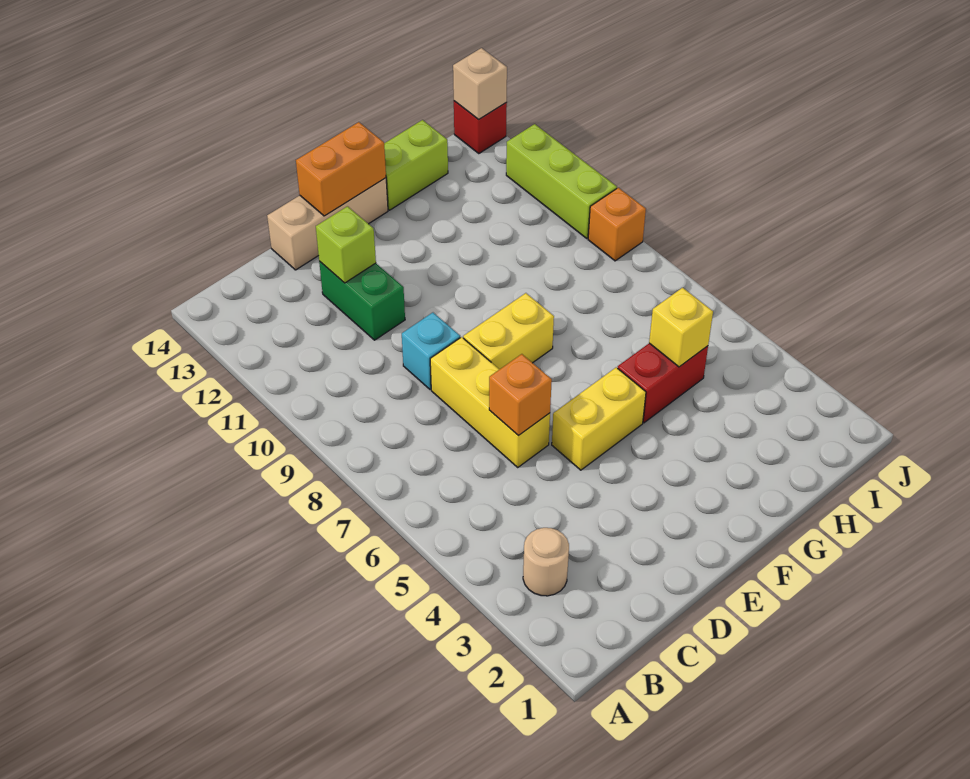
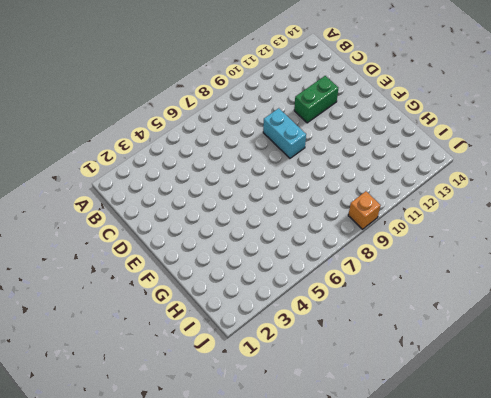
cyan 1x2 brick [263,108,306,158] -> cyan 1x1 brick [402,313,460,389]
none -> tan 1x1 round brick [523,528,569,596]
none -> yellow 1x3 brick [430,337,550,467]
none -> tan 1x3 brick [267,178,388,270]

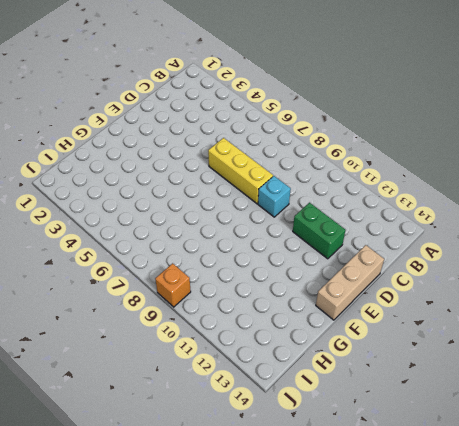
none -> tan 1x1 round brick [523,528,569,596]
none -> yellow 1x2 brick [552,367,646,470]
none -> yellow 1x2 brick [463,293,554,369]

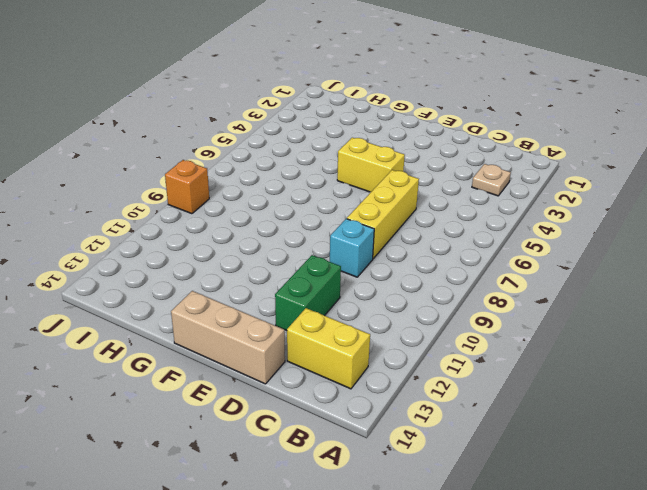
tan 1x1 plate [472,164,511,196] -> tan 1x1 round brick [523,528,569,596]
yellow 1x2 brick [287,308,370,389] -> yellow 1x2 brick moved to [463,293,554,369]
none -> red 1x2 brick [618,343,708,423]
none -> lime 1x2 brick [384,120,448,210]
none -> lime 1x3 brick [506,124,617,239]

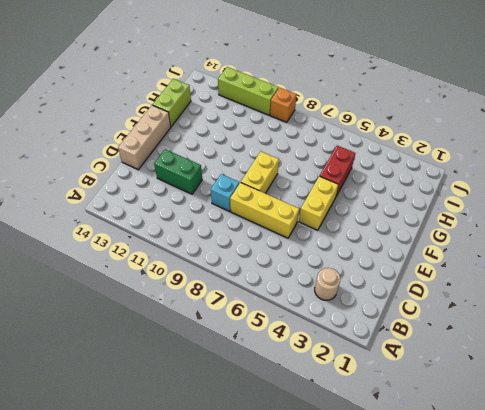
none -> red 1x1 brick [454,101,507,153]
none -> orange 1x1 brick [489,354,552,436]
none -> lime 1x1 brick [316,206,376,283]

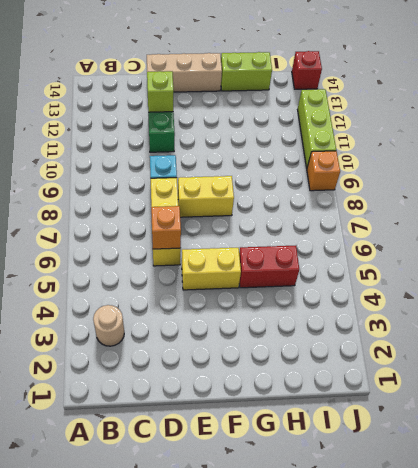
none -> orange 1x2 brick [296,122,386,216]
none -> yellow 1x1 brick [649,288,713,367]
none -> tan 1x1 brick [453,48,507,119]

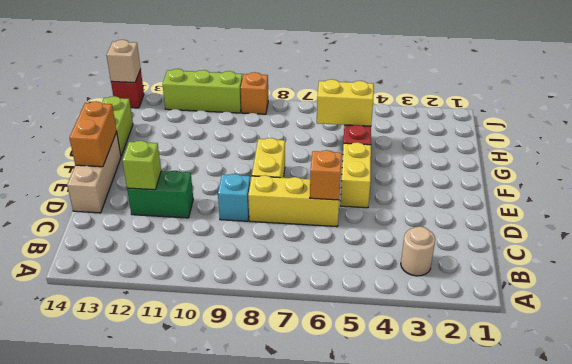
yellow 1x2 brick [317,79,374,126] -> yellow 1x1 brick [649,288,713,367]

